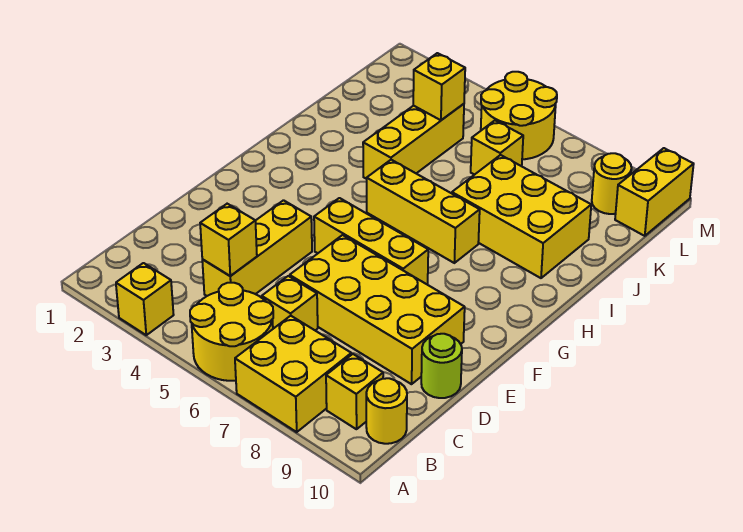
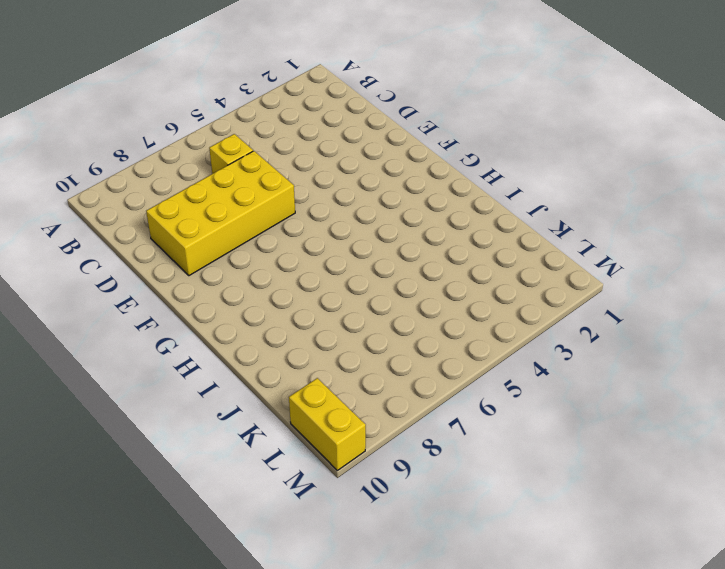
none -> yellow 1x1 brick [116,263,174,335]
none -> yellow 2x2 round brick [190,283,273,381]
none -> yellow 2x2 brick [235,316,351,432]

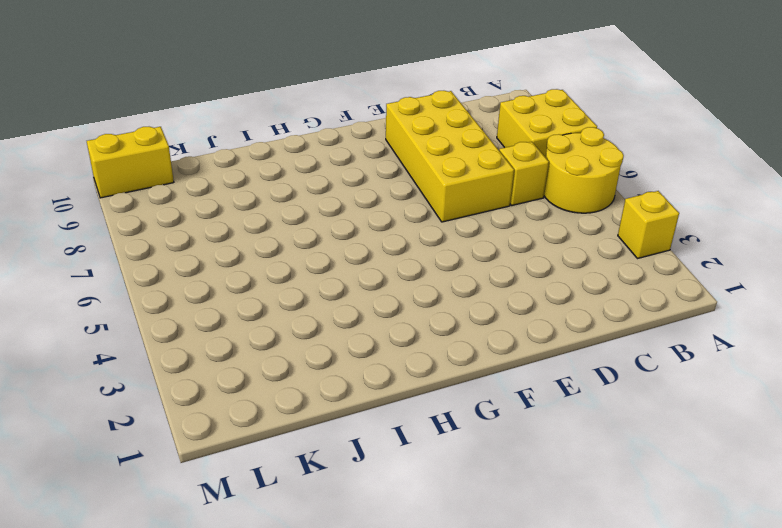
none -> yellow 1x1 brick [326,354,383,429]
none -> yellow 1x1 round brick [366,378,407,444]
none -> yellow 1x3 brick [202,200,312,296]

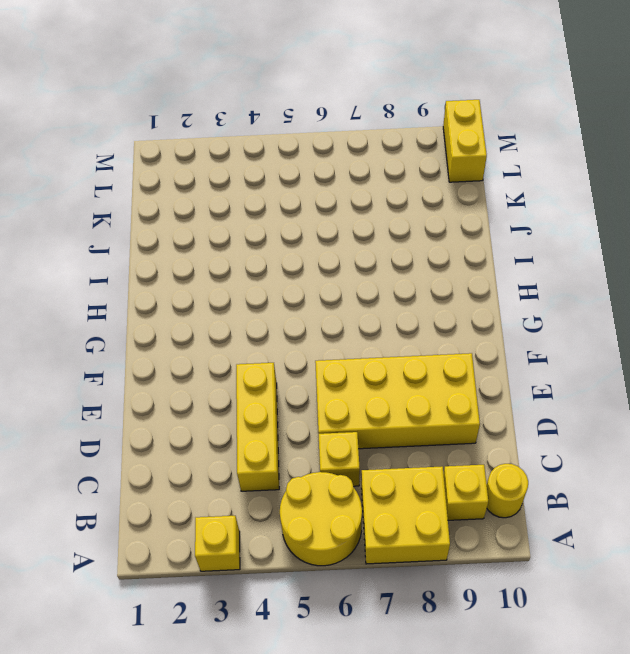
none -> lime 1x1 round brick [421,334,462,398]
none -> yellow 1x3 brick [314,198,428,285]
none -> yellow 1x3 brick [367,160,480,263]

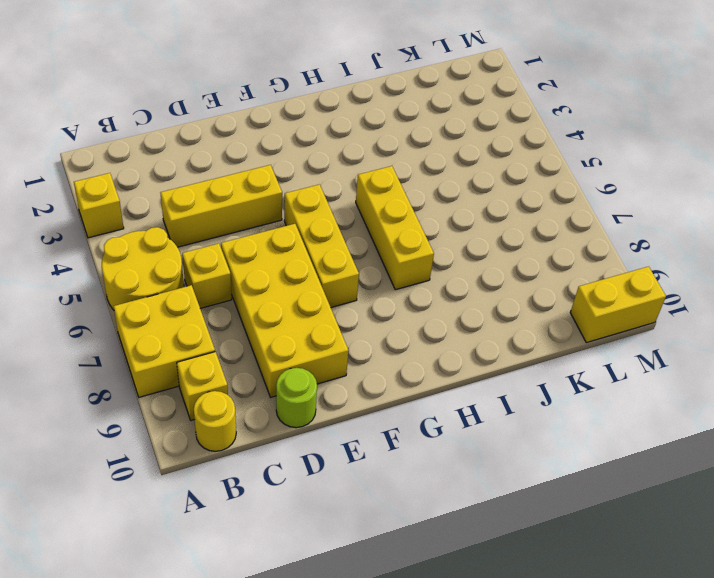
none -> yellow 1x3 brick [363,104,464,179]
none -> yellow 2x3 brick [452,155,591,278]
none -> yellow 1x1 brick [471,121,523,175]

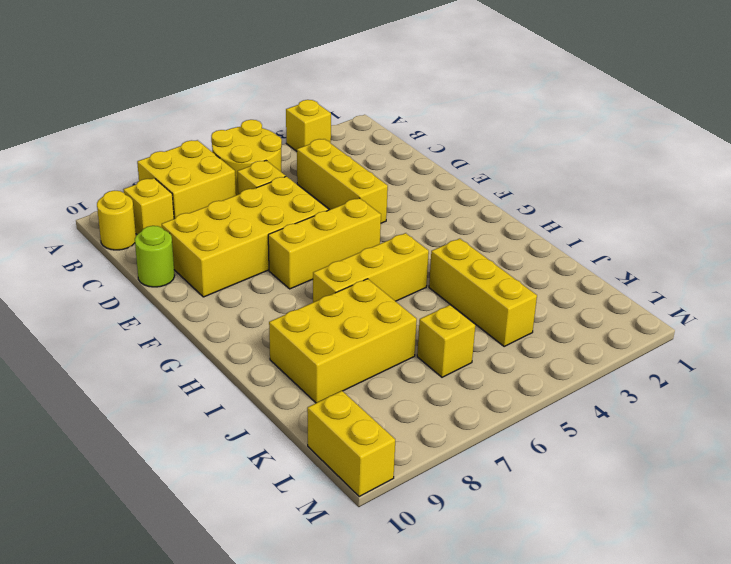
none -> yellow 2x2 round brick [481,72,557,159]
none -> yellow 1x1 round brick [592,153,632,214]
none -> yellow 1x1 brick [200,204,257,276]

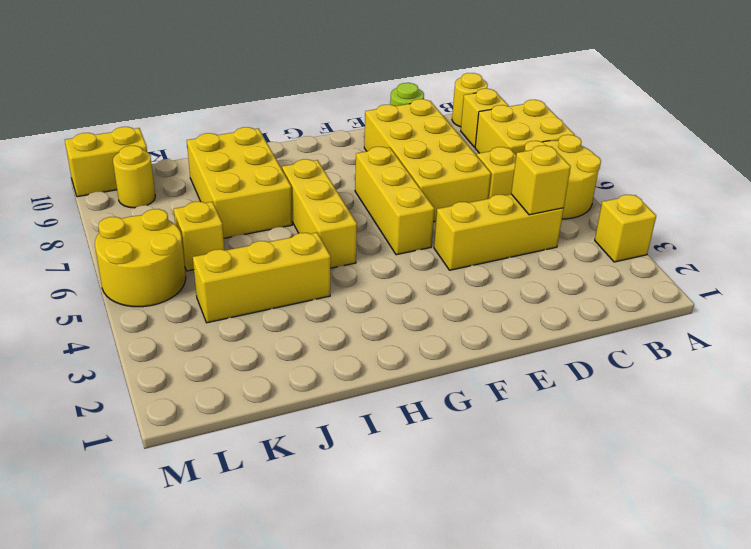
none -> yellow 1x1 brick [413,53,465,120]

